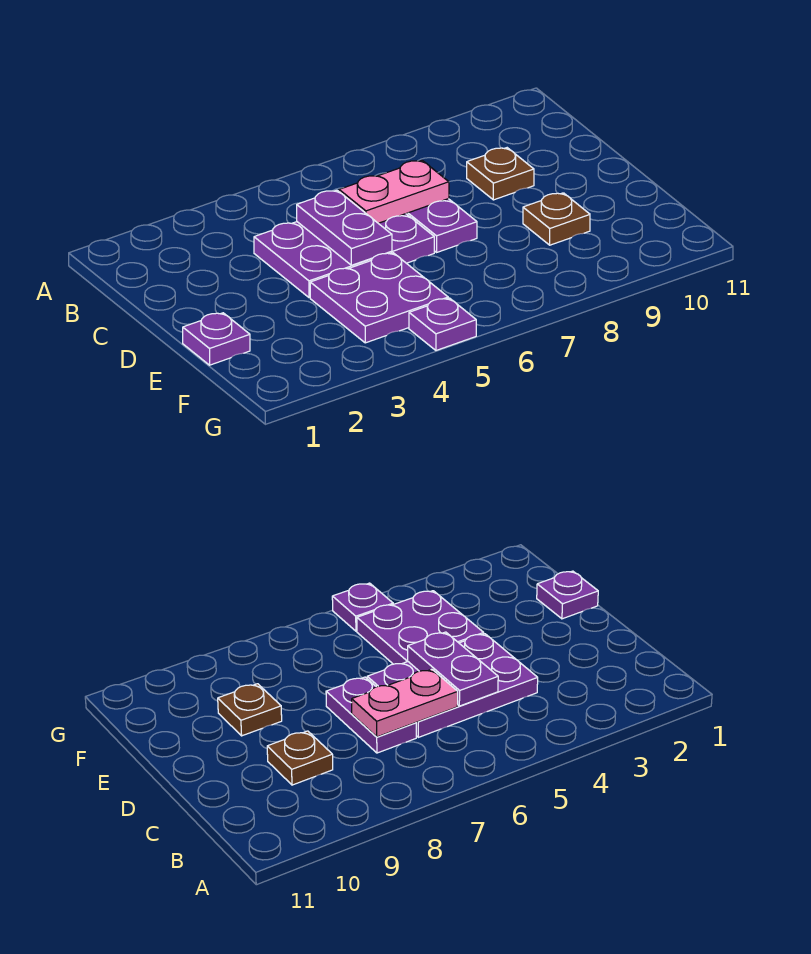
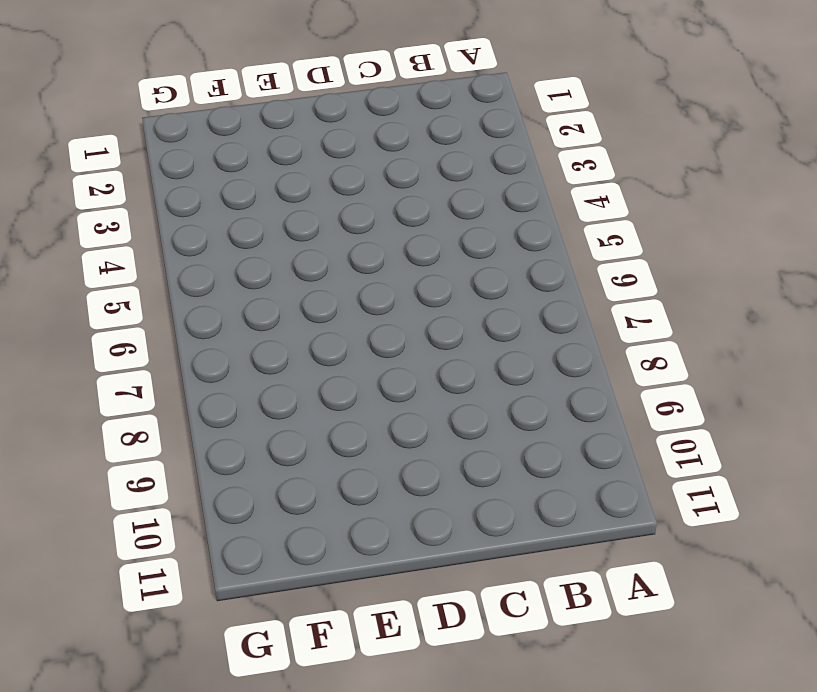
none -> purple 2x3 plate [254,214,434,297]
none -> purple 1x2 plate [406,199,477,252]

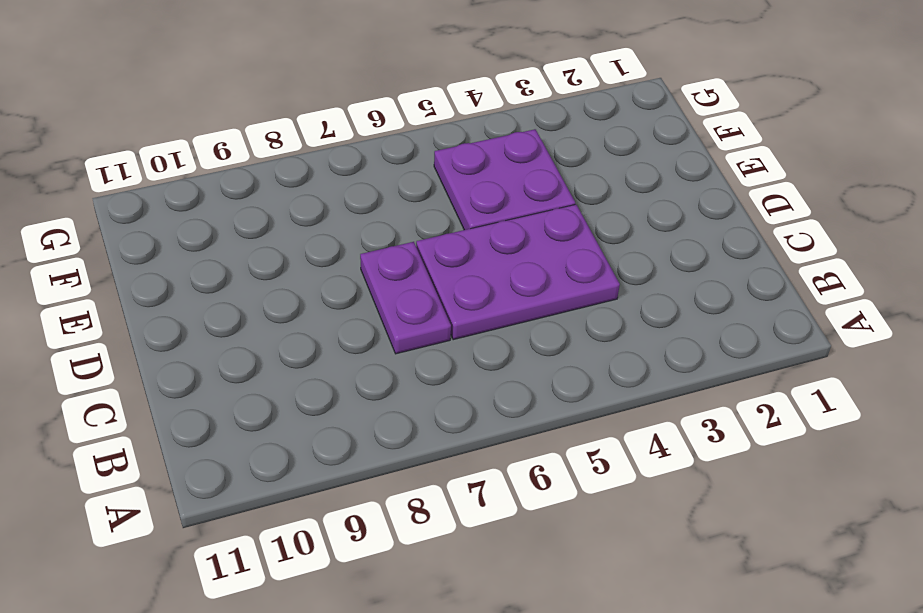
none -> brown 1x1 plate [467,148,534,200]
none -> purple 1x1 plate [183,313,250,365]

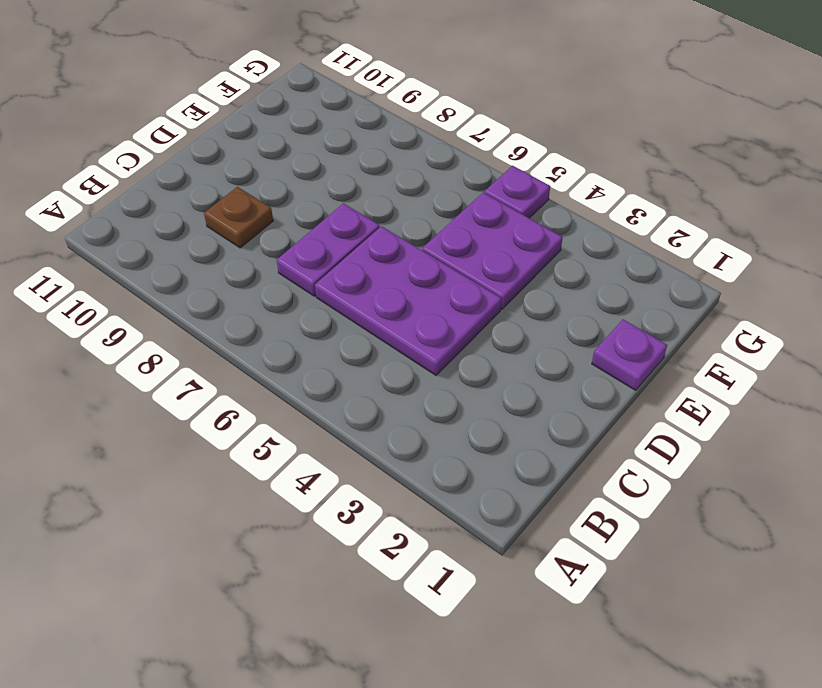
none -> brown 1x1 plate [523,193,590,245]
none -> purple 1x2 plate [297,190,392,265]

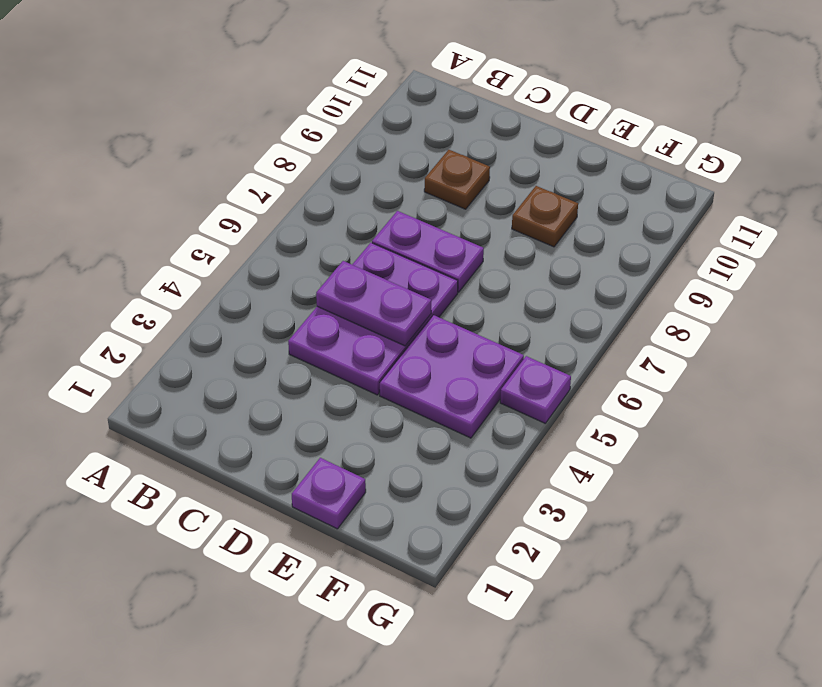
none -> pink 1x2 plate [339,160,449,223]

